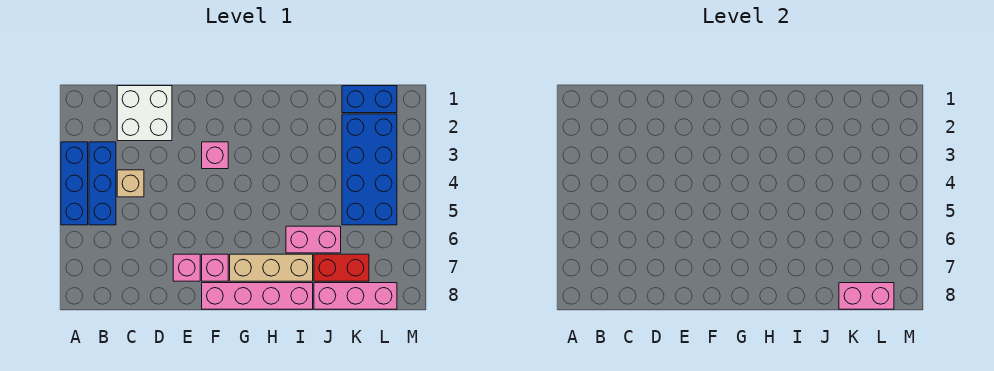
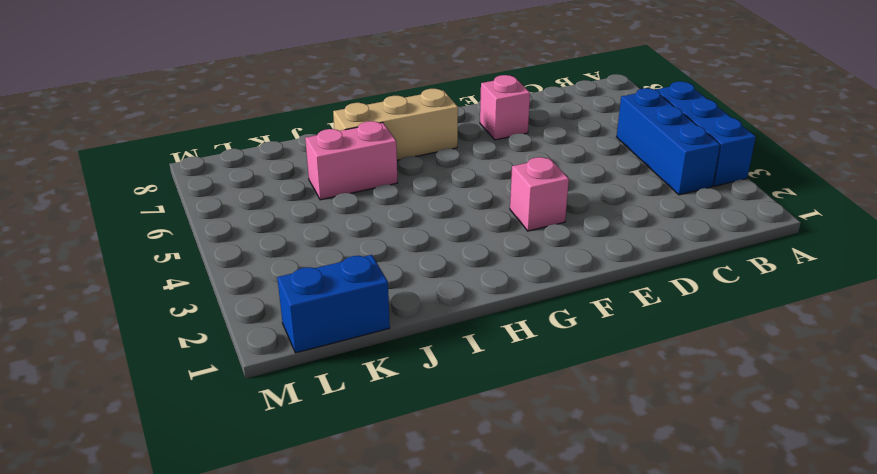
none -> white 2x2 brick [117,86,172,141]
none -> tan 1x1 brick [117,170,144,197]
none -> pink 1x1 brick [202,254,228,281]

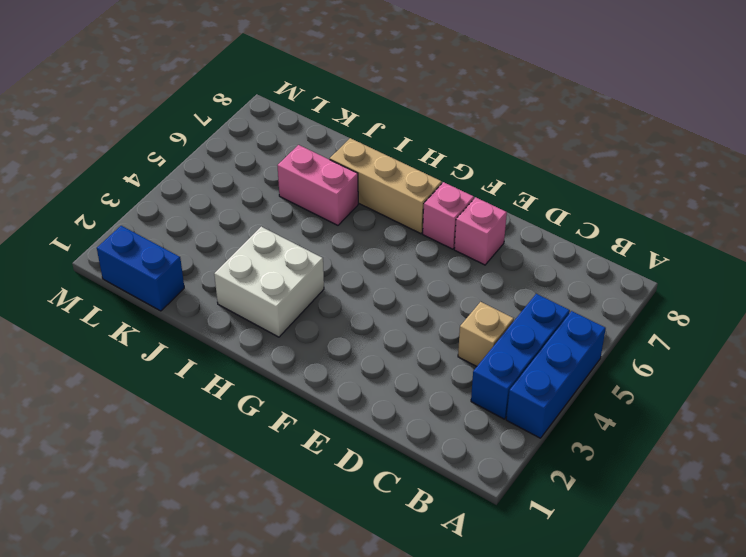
white 2x2 brick [214,227,324,337] -> white 2x2 brick moved to [117,86,172,141]
none -> pink 1x1 brick [202,142,228,169]
none -> pink 1x4 brick [202,283,313,309]
none -> red 1x2 brick [314,254,369,281]

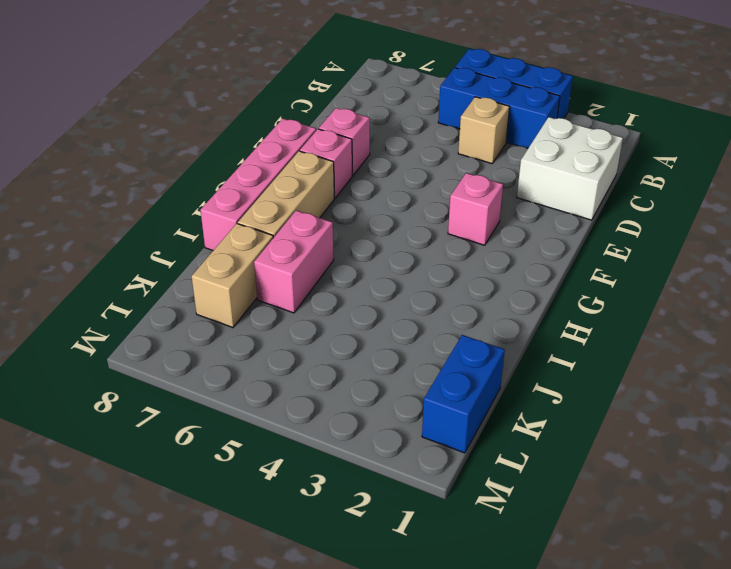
tan 1x2 brick [192,224,273,328] -> red 1x2 brick [314,254,369,281]
none -> pink 1x3 brick [314,283,397,309]
none -> blue 2x4 brick [342,114,397,225]
none -> pink 1x2 brick [839,283,894,309]

